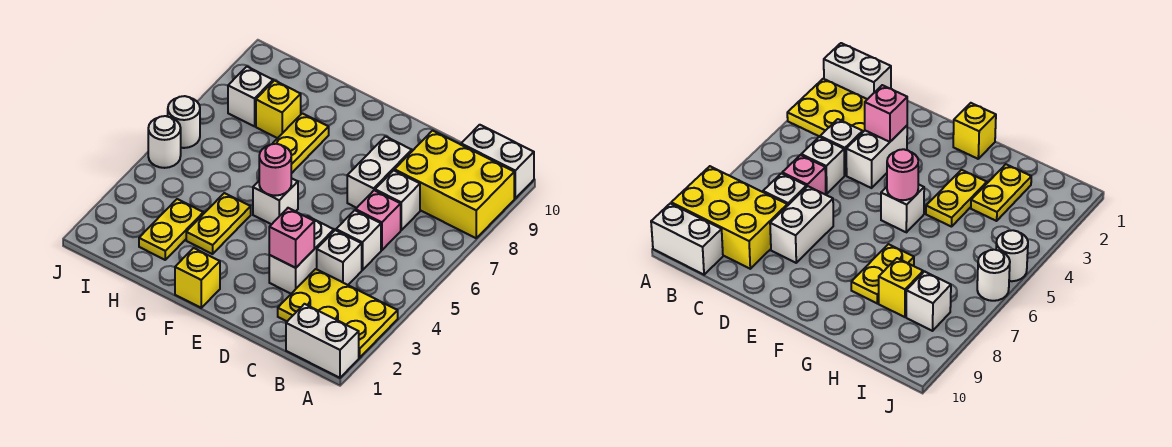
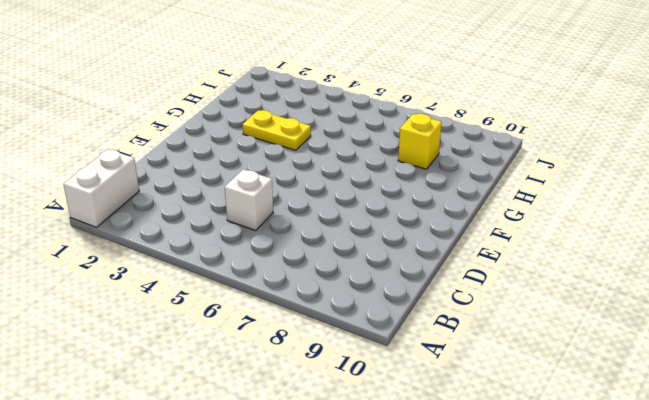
none -> yellow 2x3 plate [278,269,398,358]
none -> yellow 2x3 brick [395,131,514,238]
none -> white 1x2 brick [461,125,534,198]

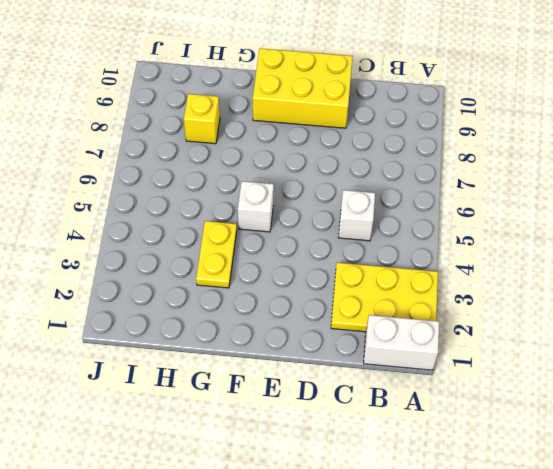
yellow 2x3 brick [253,48,353,128] -> yellow 2x3 brick moved to [395,131,514,238]
none -> white 1x2 brick [461,125,534,198]
none -> white 1x1 brick [317,230,362,285]
none -> pink 1x1 brick [356,190,401,250]

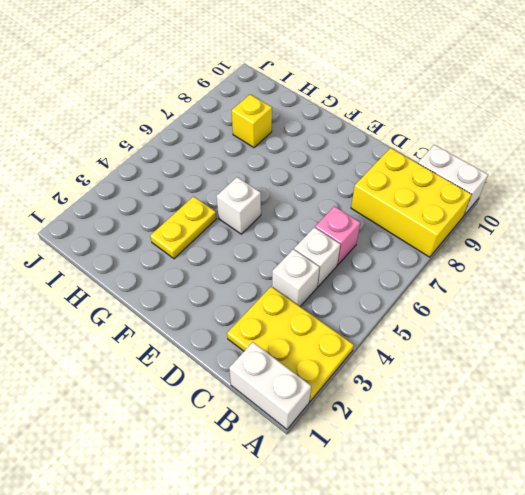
none -> white 1x1 brick [375,170,420,230]
none -> white 1x2 brick [269,216,334,294]
none -> white 1x2 brick [347,136,412,208]

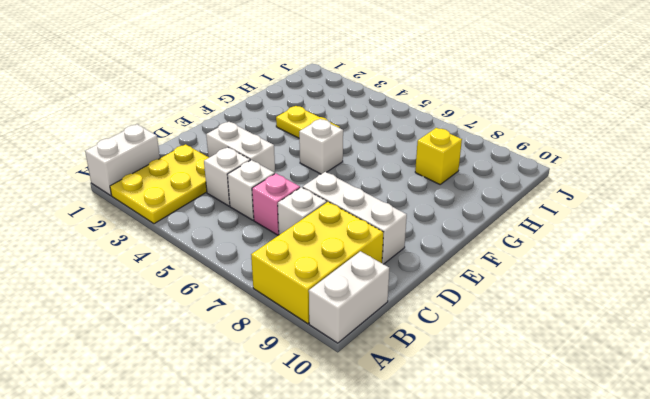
white 1x3 brick [303,172,407,264] -> white 1x2 brick [347,136,412,208]
none -> yellow 1x1 brick [175,248,220,308]
none -> yellow 1x2 plate [273,113,329,174]
none -> yellow 1x2 plate [139,199,203,260]

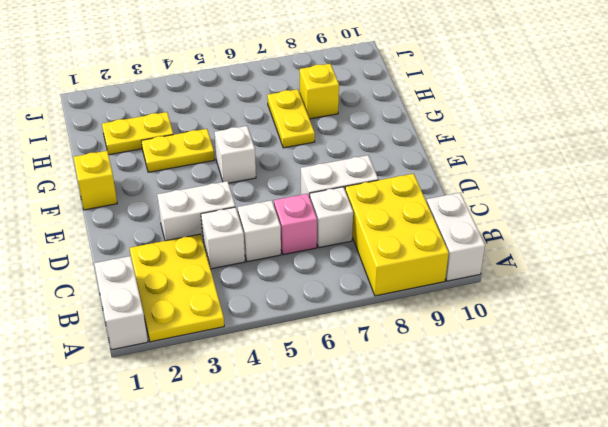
yellow 1x2 plate [267,89,315,148] -> yellow 1x2 plate turned to [273,113,329,174]
none -> white 1x1 brick [228,67,273,126]
none -> white 1x1 round brick [148,116,181,168]
none -> white 1x1 round brick [168,96,200,148]

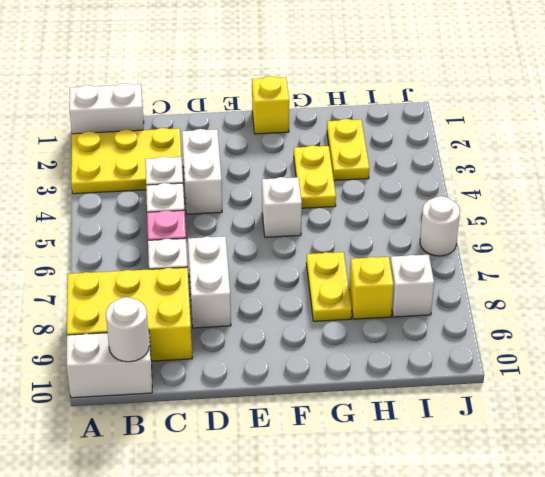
white 1x1 round brick [106,297,149,362] -> white 1x1 round brick moved to [148,116,181,168]
none -> pink 1x1 brick [269,208,314,268]
none -> pink 1x1 round brick [259,144,291,196]

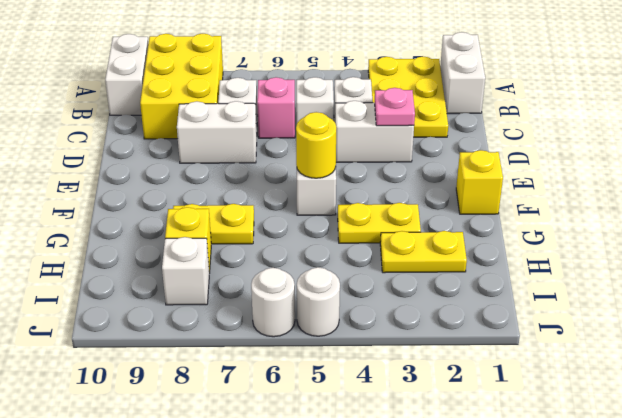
pink 1x1 plate [375,88,415,126] -> pink 1x1 brick [269,208,314,268]
yellow 1x1 round brick [296,112,336,178] -> pink 1x1 round brick [259,144,291,196]

